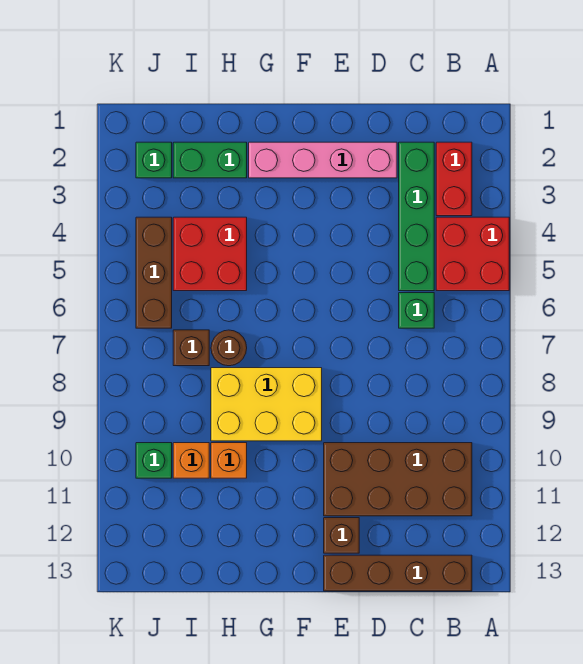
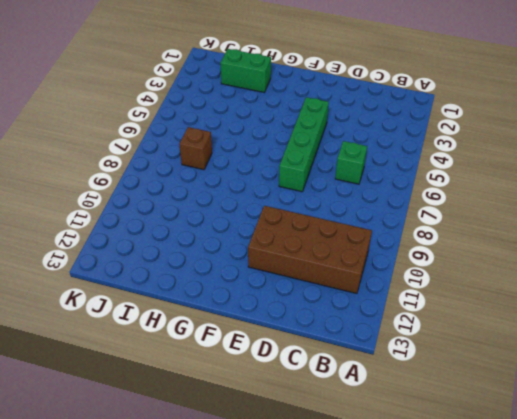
green 1x4 brick [279,97,329,192] -> green 1x4 brick moved to [399,142,434,291]
none -> red 2x2 brick [436,217,509,291]
none -> red 1x2 brick [436,142,472,216]
none -> brown 1x4 brick [324,555,472,591]

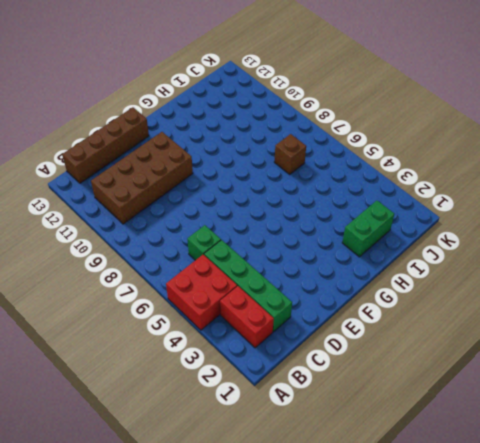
none -> pink 1x4 brick [249,142,397,178]
none -> brown 1x1 brick [324,518,359,553]
none -> yellow 2x3 brick [211,368,322,441]

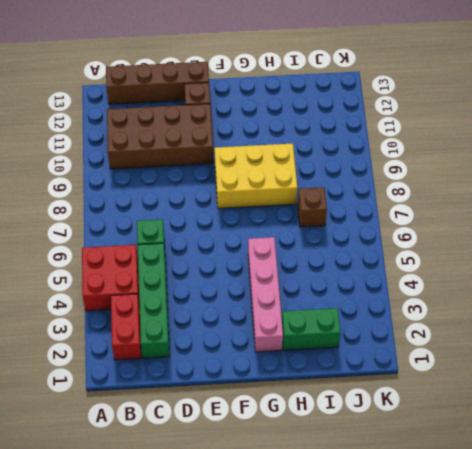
pink 1x4 brick [248,237,283,352] -> pink 1x4 brick turned to [249,142,397,178]
none -> red 2x2 brick [173,217,247,291]
none -> brown 1x1 round brick [211,330,247,366]
none -> orange 1x1 brick [211,443,247,478]

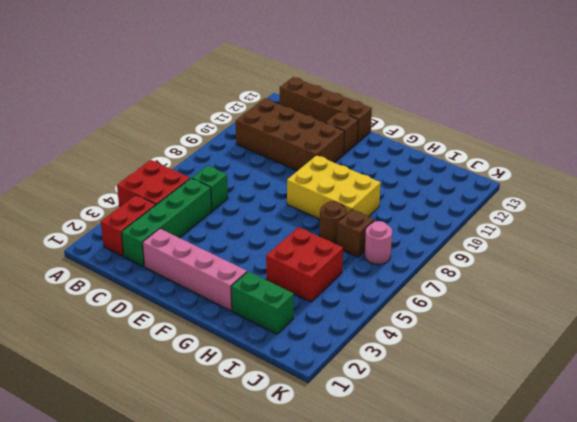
pink 1x1 round brick [365,221,392,264] -> none
none -> orange 1x1 brick [211,443,247,478]
none -> orange 1x1 brick [173,443,209,478]
none -> green 1x1 brick [136,142,172,178]

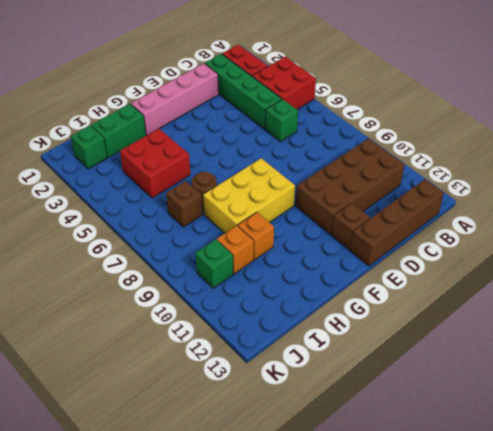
none -> brown 1x3 brick [136,217,172,328]

